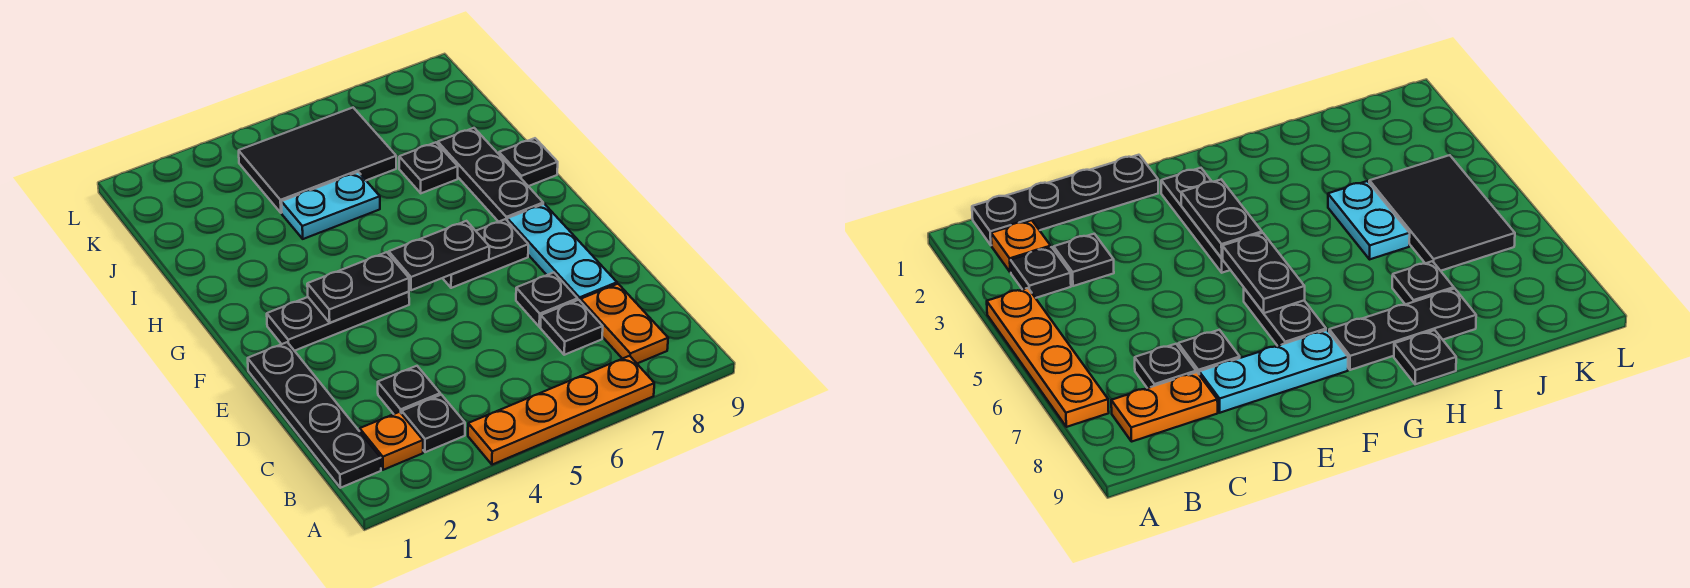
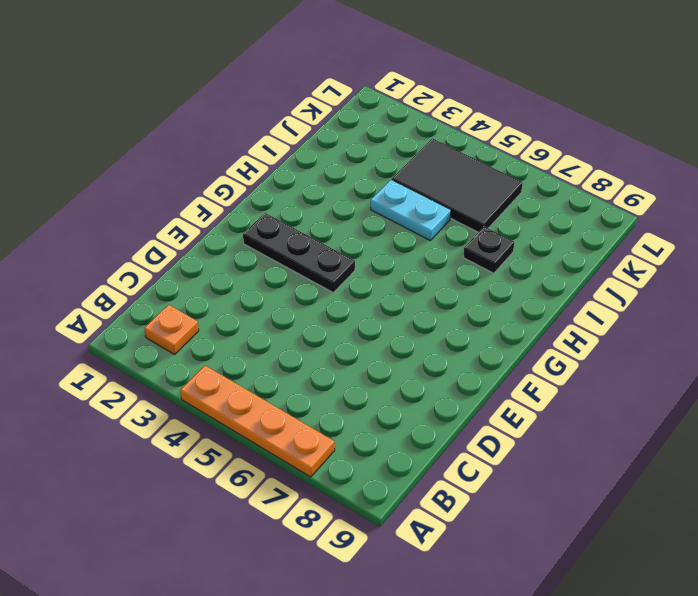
none -> black 1x4 plate [248,342,381,488]
none -> black 1x1 plate [402,395,465,452]
none -> orange 1x2 plate [581,284,668,363]

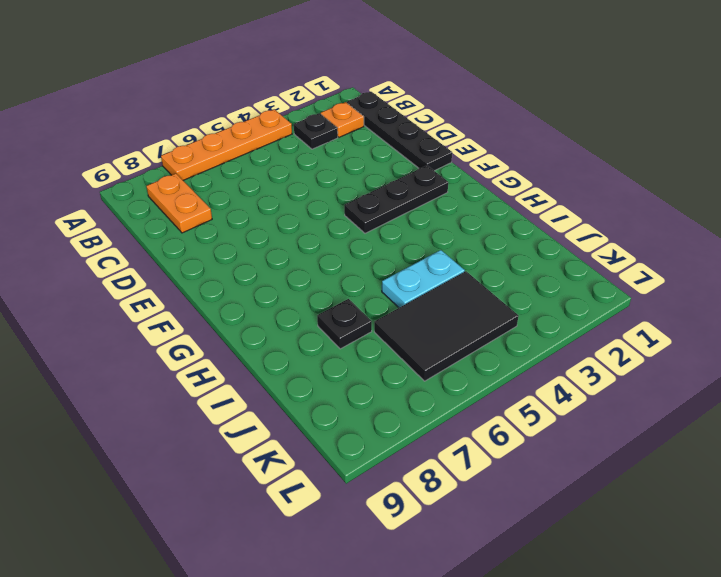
none -> black 1x1 plate [378,366,440,414]
none -> black 1x1 plate [541,300,603,355]
none -> black 1x1 plate [516,273,578,327]

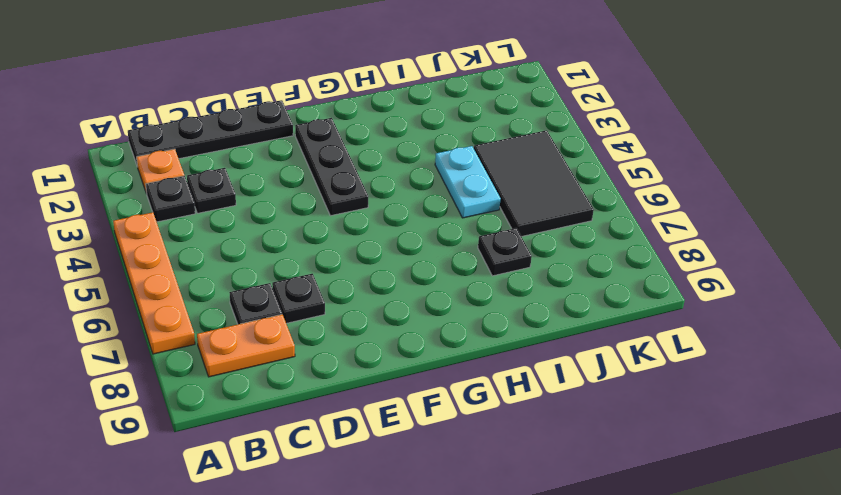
none -> cyan 1x3 plate [507,204,617,301]
none -> black 1x2 plate [443,219,528,288]
none -> black 1x3 plate [438,128,543,222]

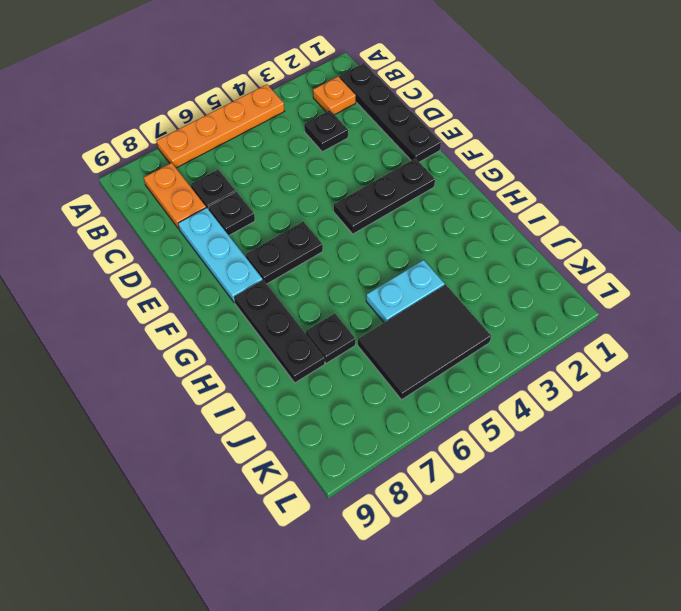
none -> black 1x1 plate [402,395,465,452]
none -> black 1x1 plate [499,138,558,186]
none -> black 1x2 plate [307,252,409,323]

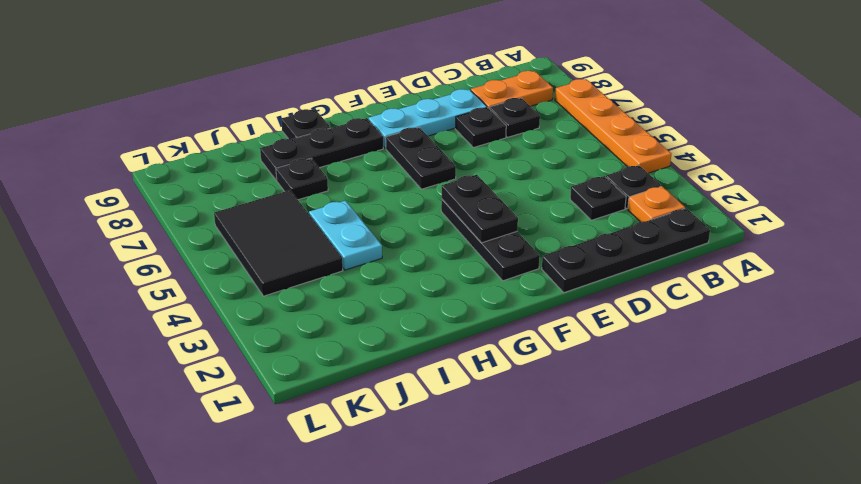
none -> black 1x2 plate [389,221,489,290]

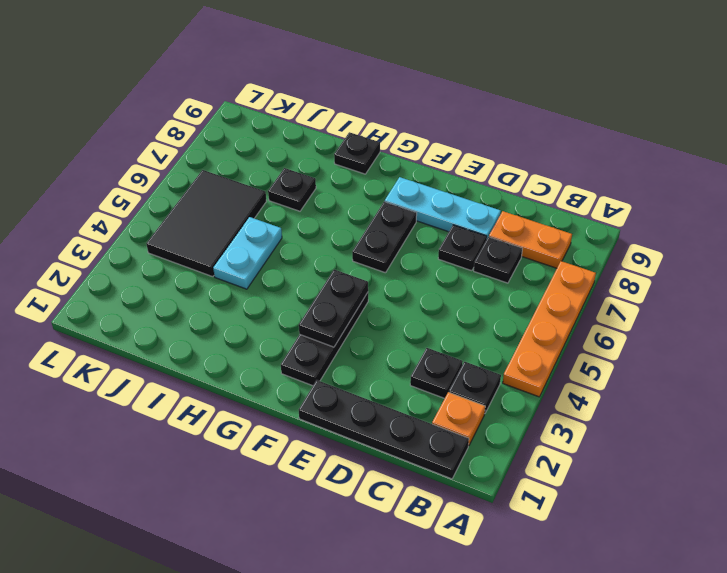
none -> black 1x3 plate [438,128,543,222]
none -> black 1x2 plate [389,221,489,290]

